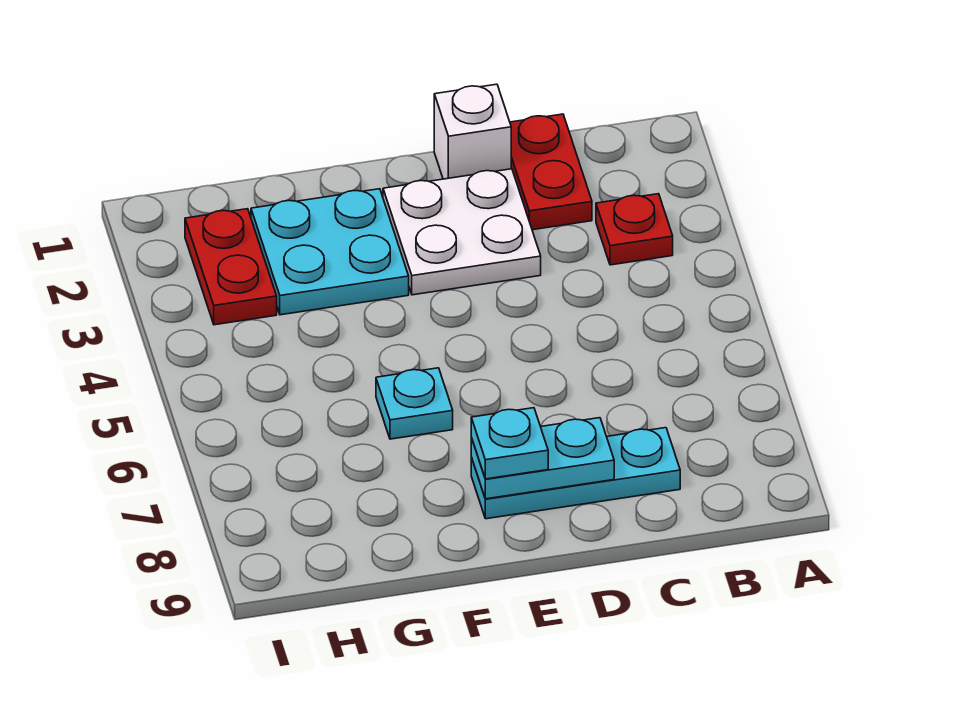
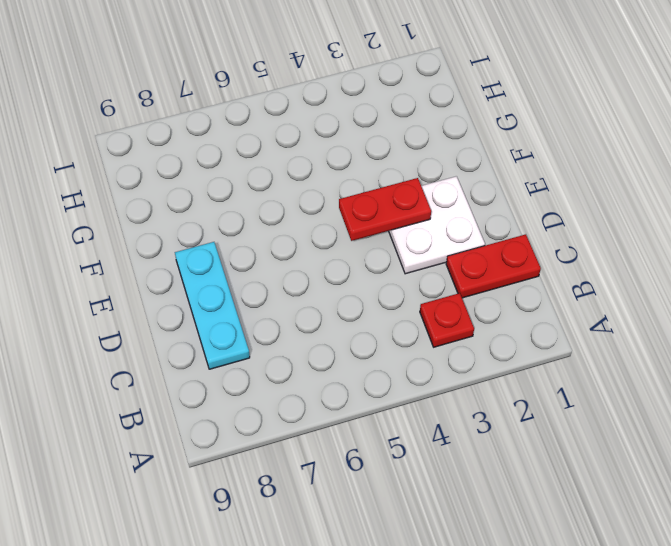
red 1x2 plate [339,178,431,241] -> red 1x2 plate moved to [185,209,277,325]
none -> white 1x1 brick [434,84,511,179]
none -> cyan 2x2 plate [251,189,409,315]

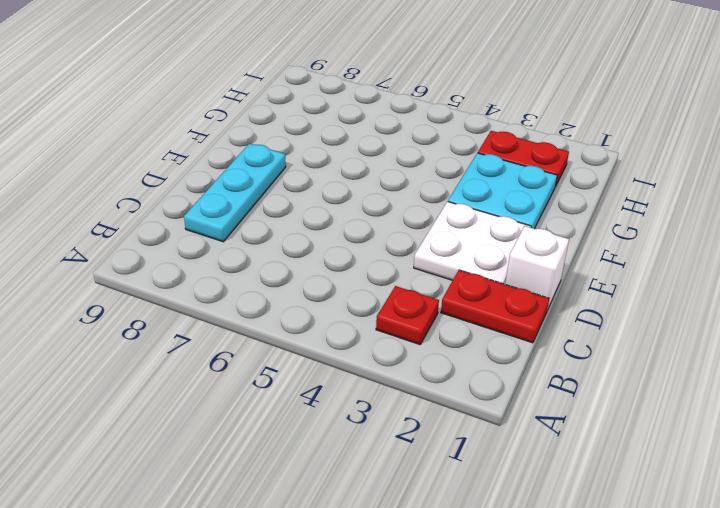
none -> cyan 1x1 plate [376,368,453,439]
none -> cyan 1x2 plate [471,418,614,499]

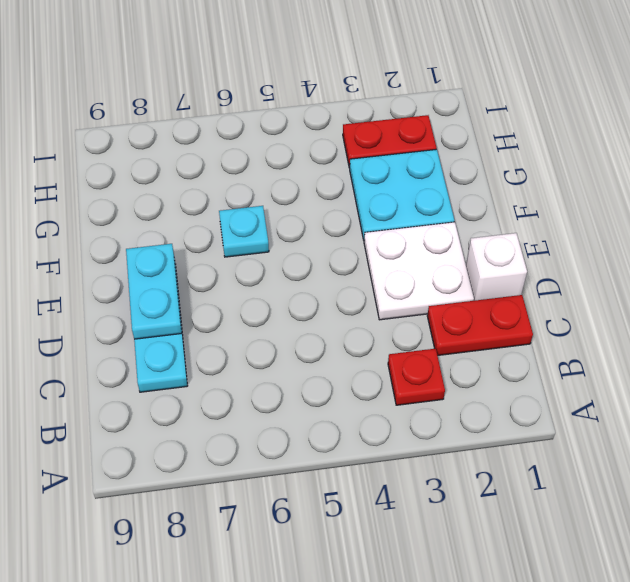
none -> cyan 1x1 plate [471,408,548,479]

